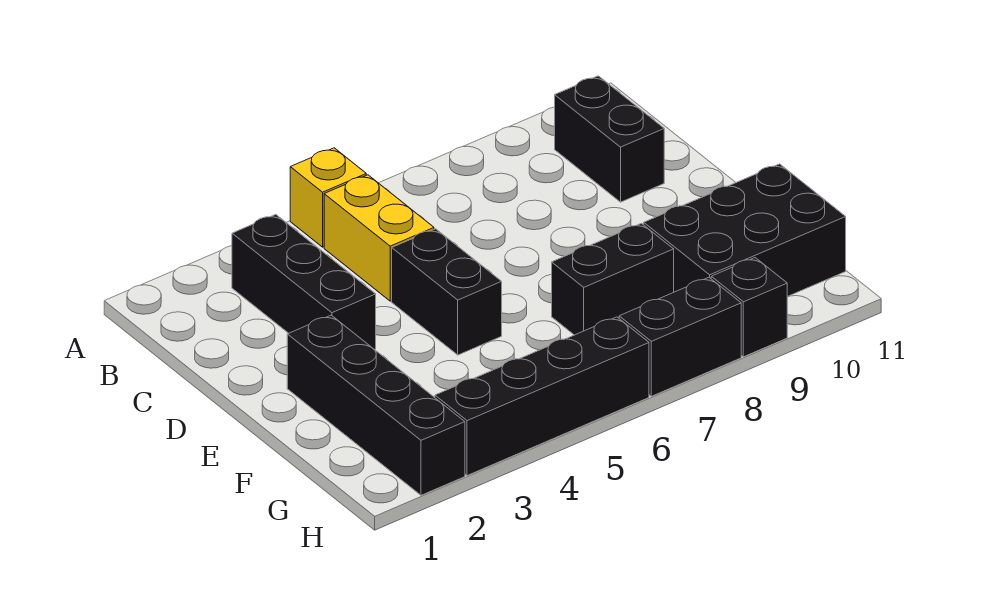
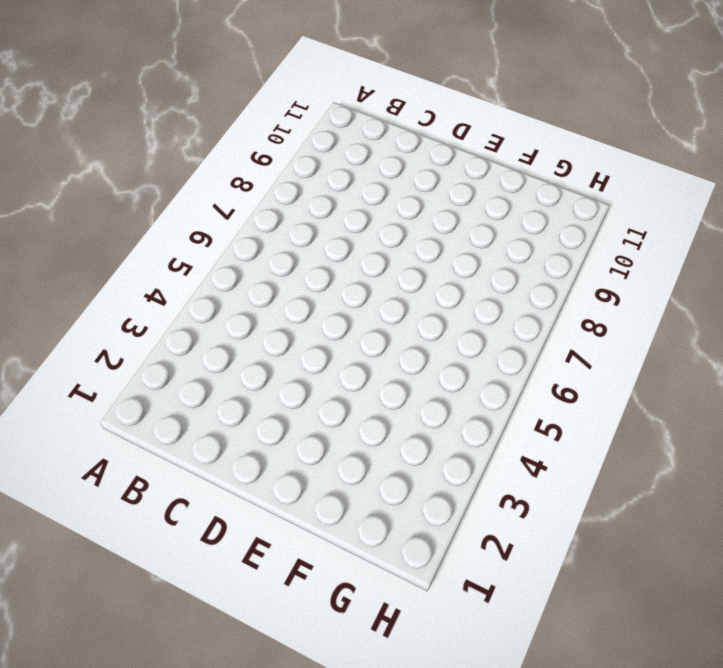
none -> yellow 1x1 brick [290,148,366,247]
none -> black 1x3 brick [232,215,376,350]

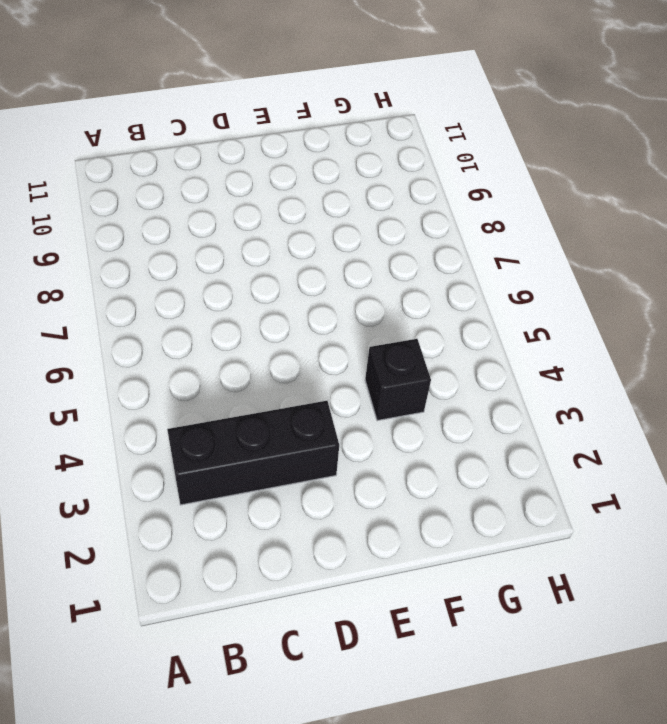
black 1x1 brick [365,339,431,421] -> black 1x1 brick moved to [711,258,787,357]
none -> yellow 1x1 brick [290,148,366,247]
none -> yellow 1x2 brick [324,175,434,301]

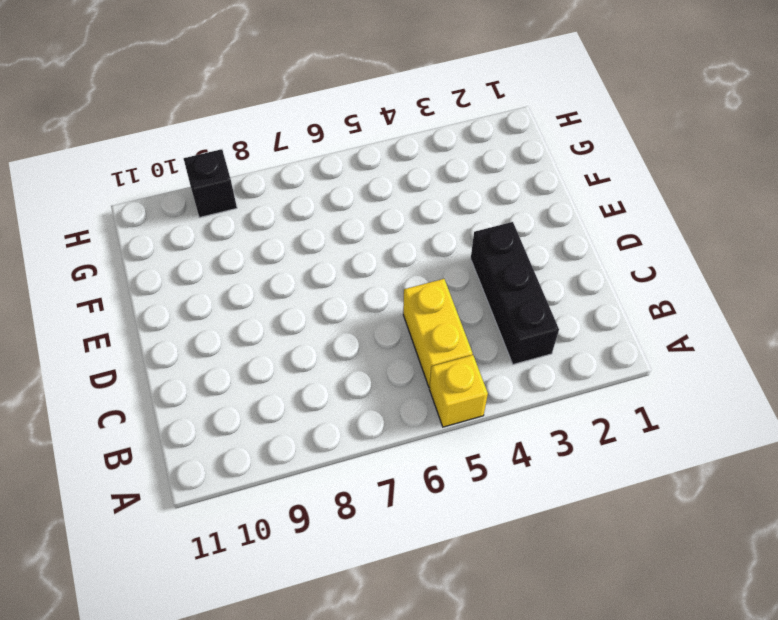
none -> black 1x2 brick [555,76,664,202]
none -> black 1x2 brick [392,229,502,355]

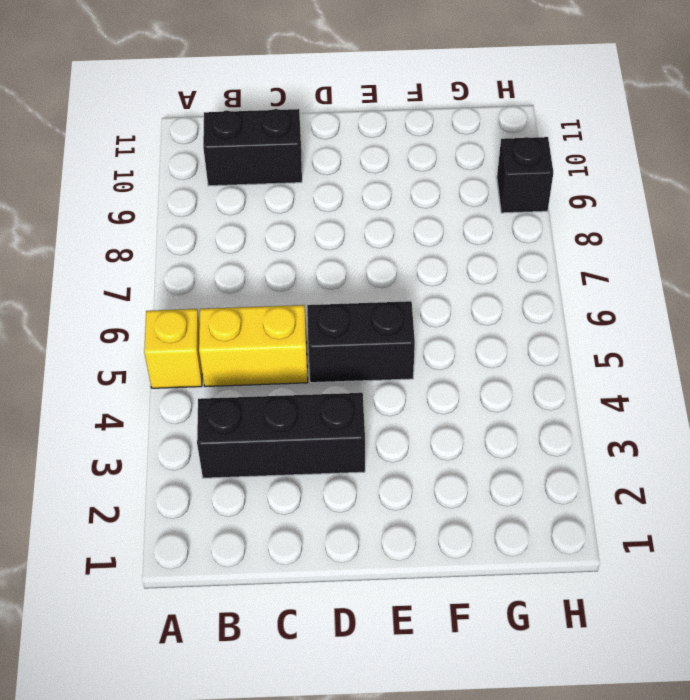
none -> black 1x4 brick [287,315,465,495]
none -> black 1x2 brick [552,223,674,335]

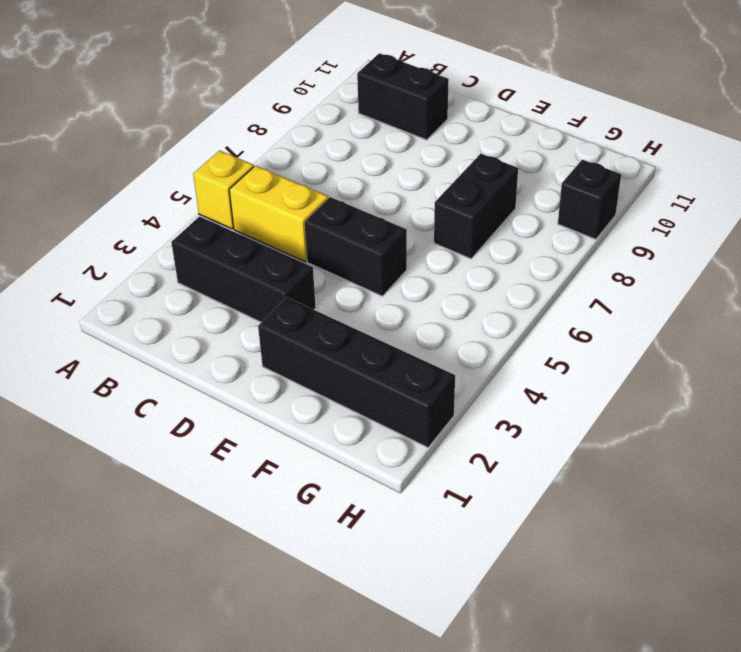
none -> black 2x3 brick [644,164,846,297]
none -> black 1x4 brick [435,317,649,476]

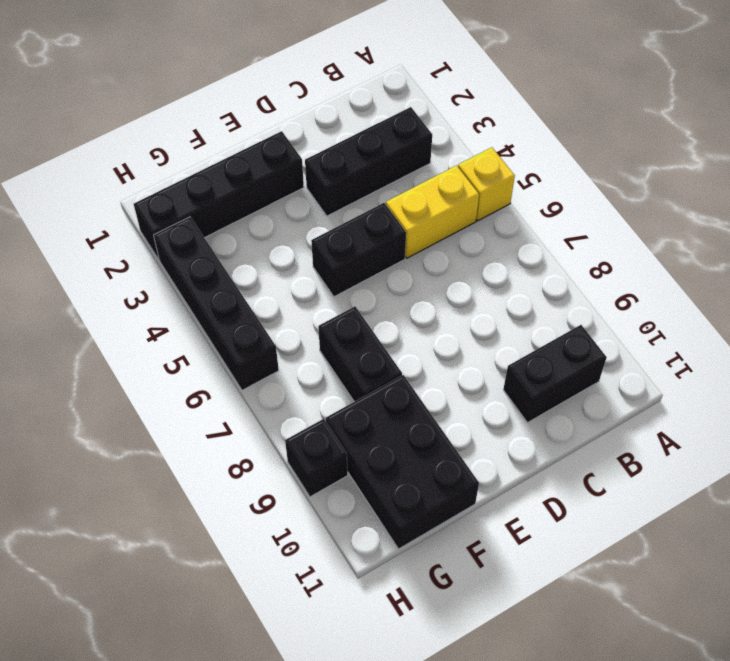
none -> black 1x2 brick [619,277,741,396]

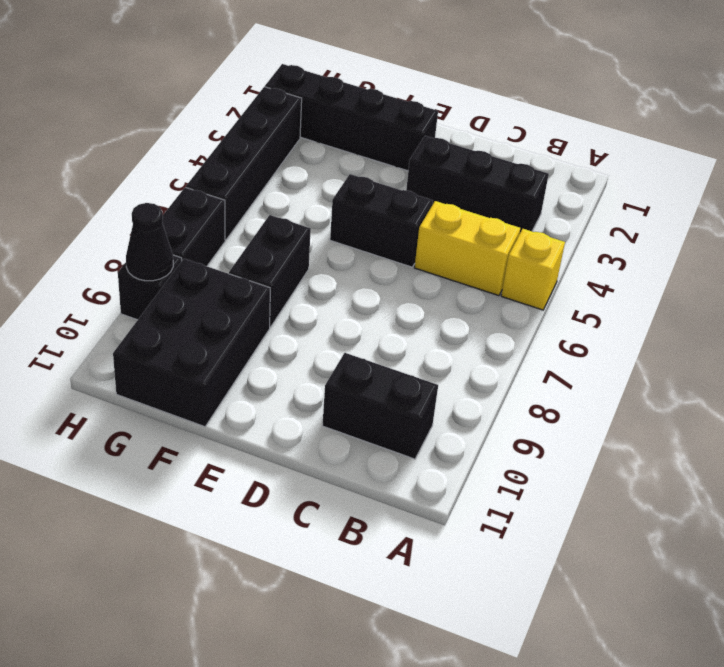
black 1x1 cone [126,203,173,281] -> none

